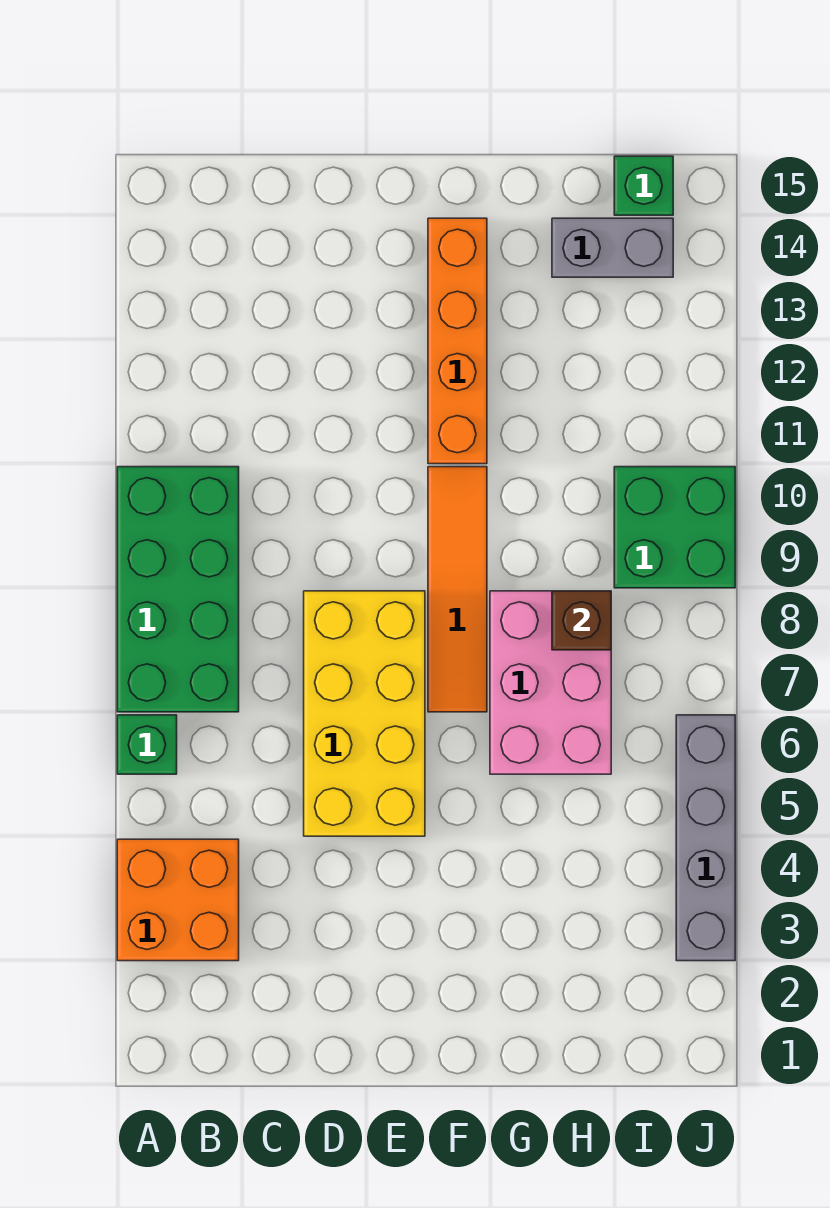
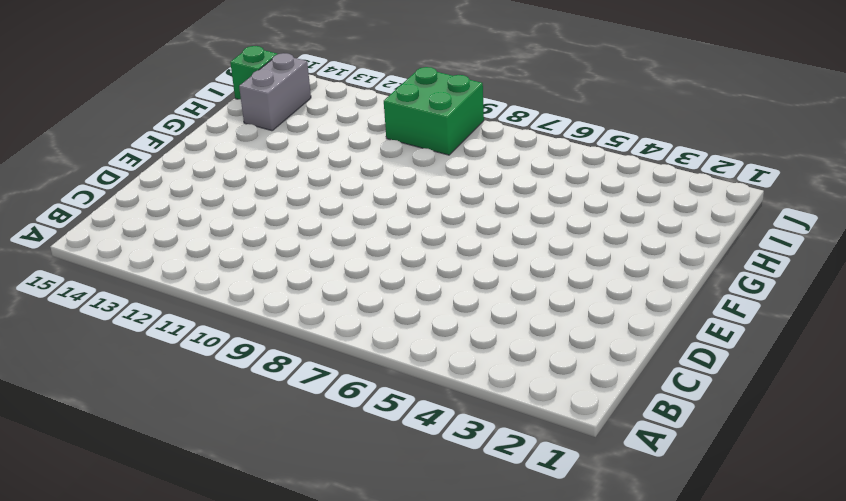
none -> orange 2x2 brick [117,839,239,961]
none -> green 1x1 brick [117,715,177,774]
none -> green 2x4 brick [117,467,239,712]

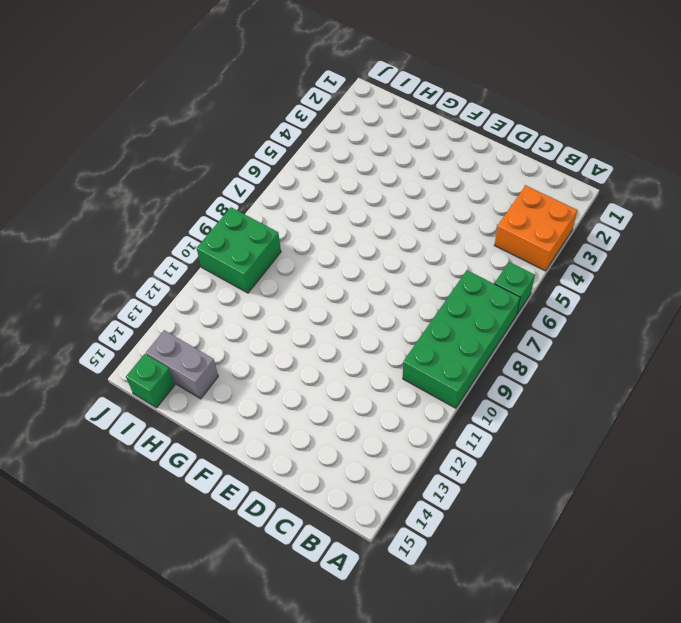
none -> yellow 2x4 brick [304,591,425,836]
none -> orange 1x4 tile [428,467,487,712]
none -> orange 1x4 brick [428,218,487,464]

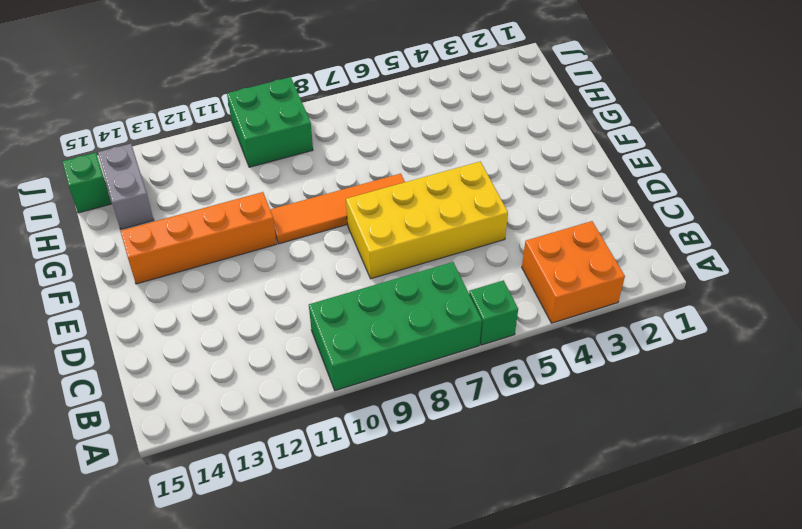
none -> pink 2x3 brick [490,591,611,774]
none -> grey 1x4 brick [676,715,735,961]
none -> brown 1x1 brick [552,591,611,650]

